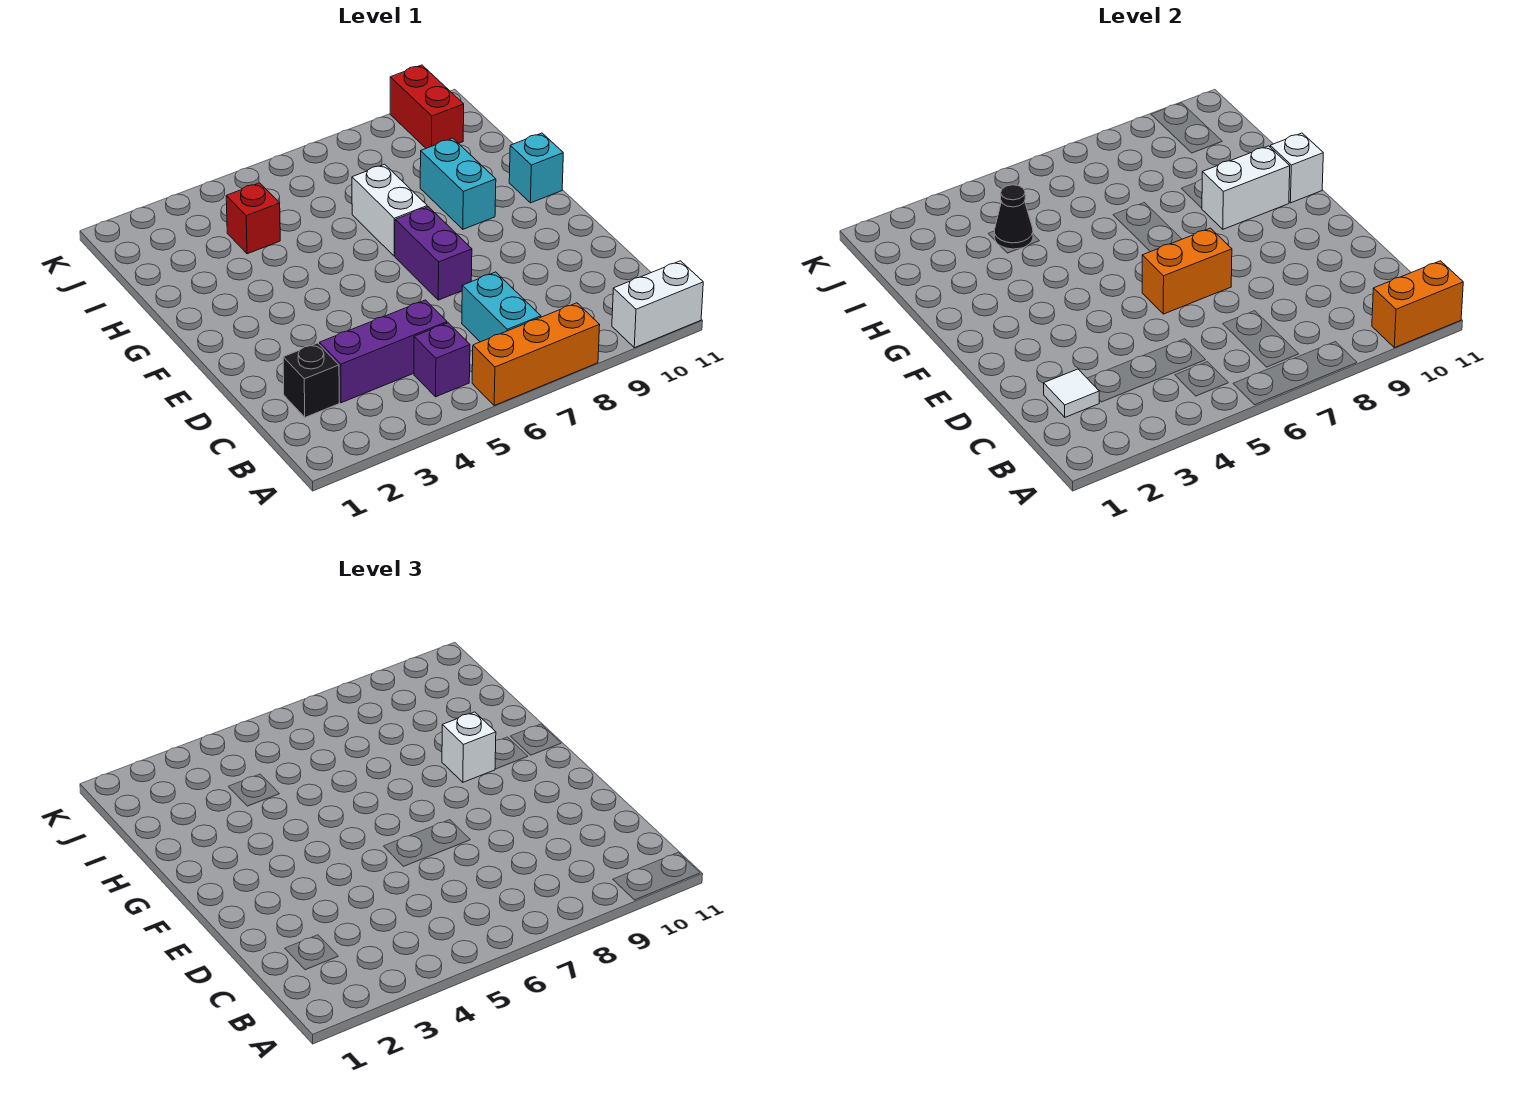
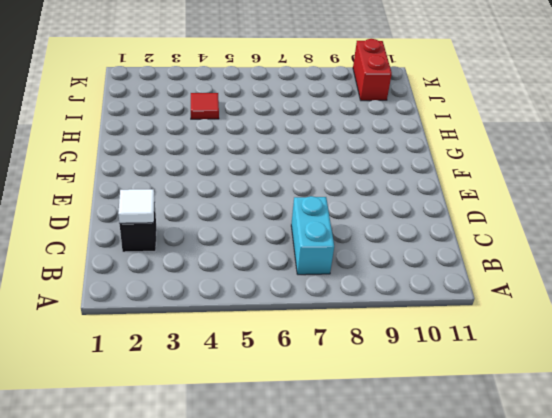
red 1x1 tile [191,93,219,119] -> red 1x1 brick [226,183,280,254]
none -> orange 1x3 brick [472,303,600,405]
none -> white 1x2 brick [612,261,703,348]
none -> purple 1x1 brick [414,323,470,397]

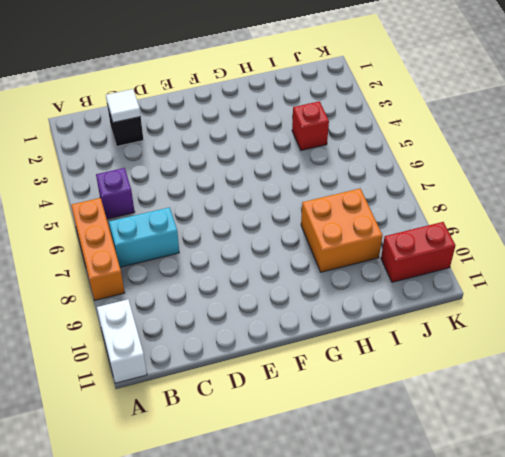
orange 2x2 brick [301,189,383,272] -> cyan 1x2 brick [420,138,496,229]
none -> purple 1x3 brick [320,300,447,403]
none -> purple 1x2 brick [395,207,472,300]
none -> white 1x2 brick [352,164,427,256]

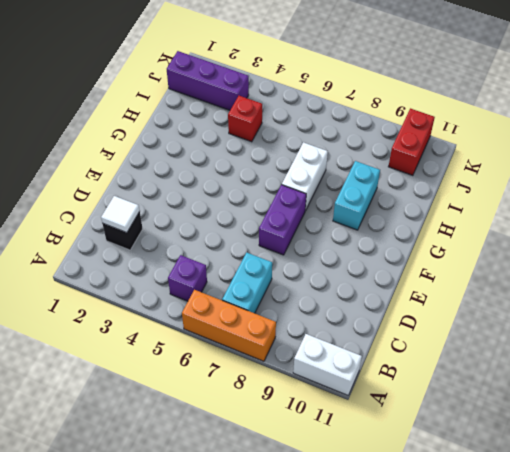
purple 1x3 brick [167,51,249,110] -> purple 1x3 brick moved to [320,300,447,403]
none -> cyan 1x1 brick [509,133,563,203]
none -> orange 1x2 brick [1372,261,1463,348]
none -> orange 1x2 brick [1142,228,1232,314]

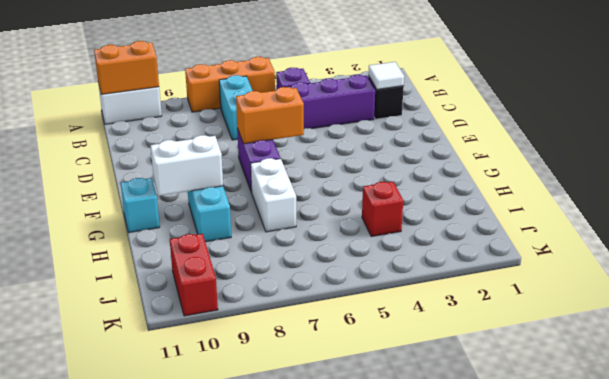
none -> white 1x1 brick [1270,133,1323,203]
none -> black 1x1 cone [994,185,1033,249]
none -> white 1x1 brick [442,712,496,782]

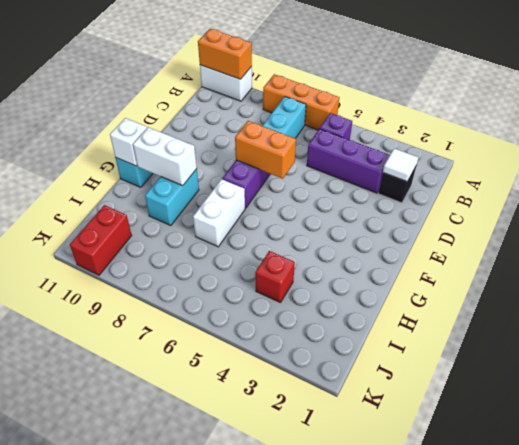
none -> black 1x1 cone [994,185,1033,249]
none -> white 1x1 brick [442,712,496,782]

